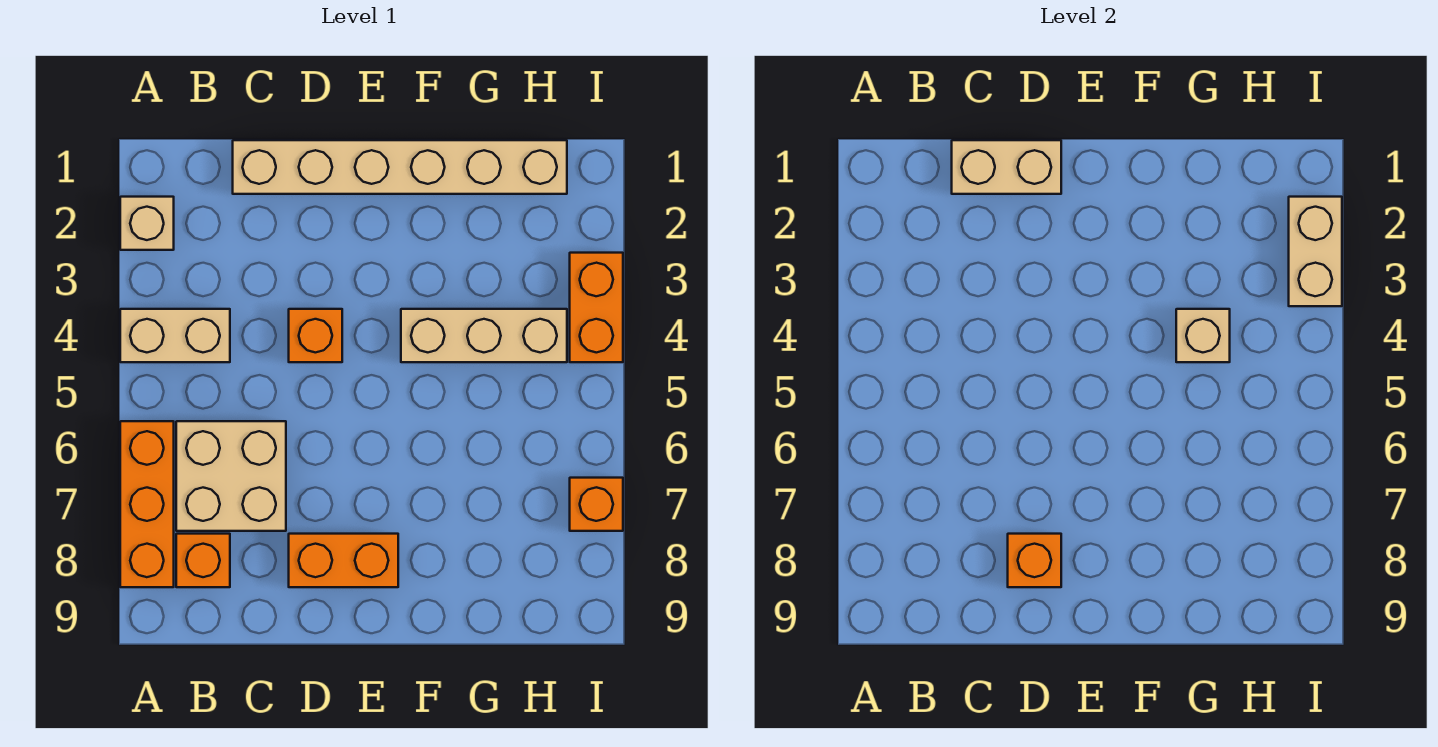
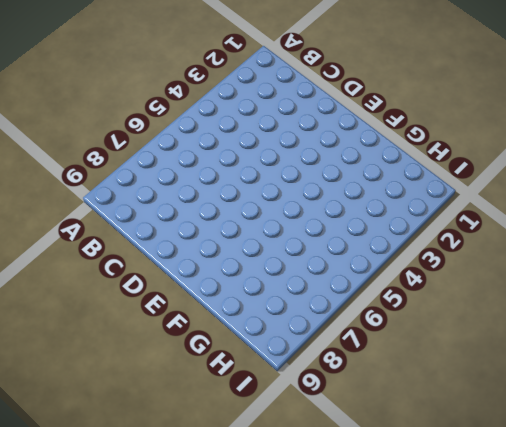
none -> tan 1x1 brick [120,197,174,250]
none -> tan 1x2 brick [120,309,230,362]
none -> orange 1x3 brick [120,421,174,587]

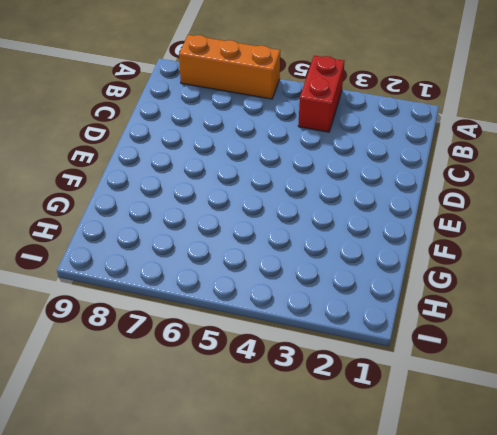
red 1x2 brick [298,56,345,132] -> tan 1x2 brick [120,309,230,362]
none -> tan 1x1 brick [120,197,174,250]
none -> tan 2x2 brick [176,421,286,531]
none -> orange 1x1 brick [176,534,230,587]

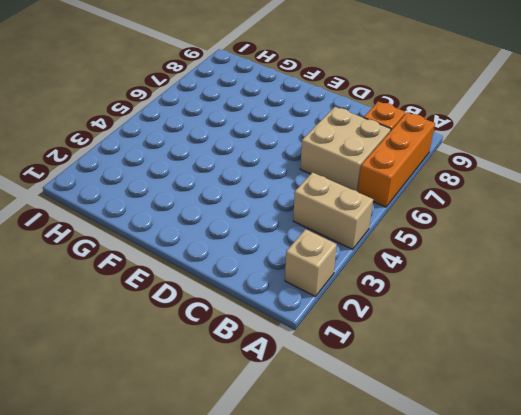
none -> tan 1x6 brick [233,140,567,194]
none -> orange 1x1 brick [289,309,342,362]
none -> orange 1x2 brick [289,534,398,587]

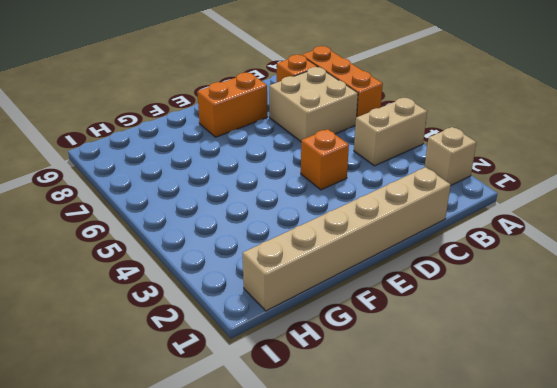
none -> tan 1x3 brick [401,309,567,362]
none -> orange 1x2 brick [570,253,623,362]
none -> orange 1x1 brick [570,478,623,531]

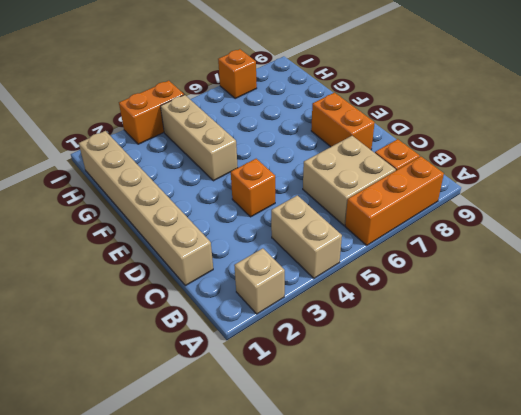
none -> tan 1x2 brick [952,140,1061,194]
none -> orange 1x1 brick [1008,534,1061,587]
none -> tan 1x1 brick [1176,309,1230,362]

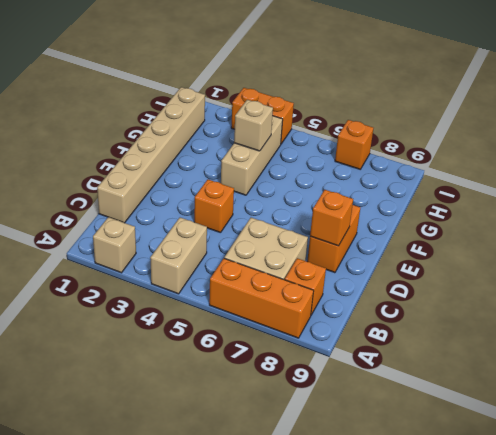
none -> tan 1x2 brick [952,140,1061,194]
none -> tan 1x2 brick [1289,197,1342,306]

